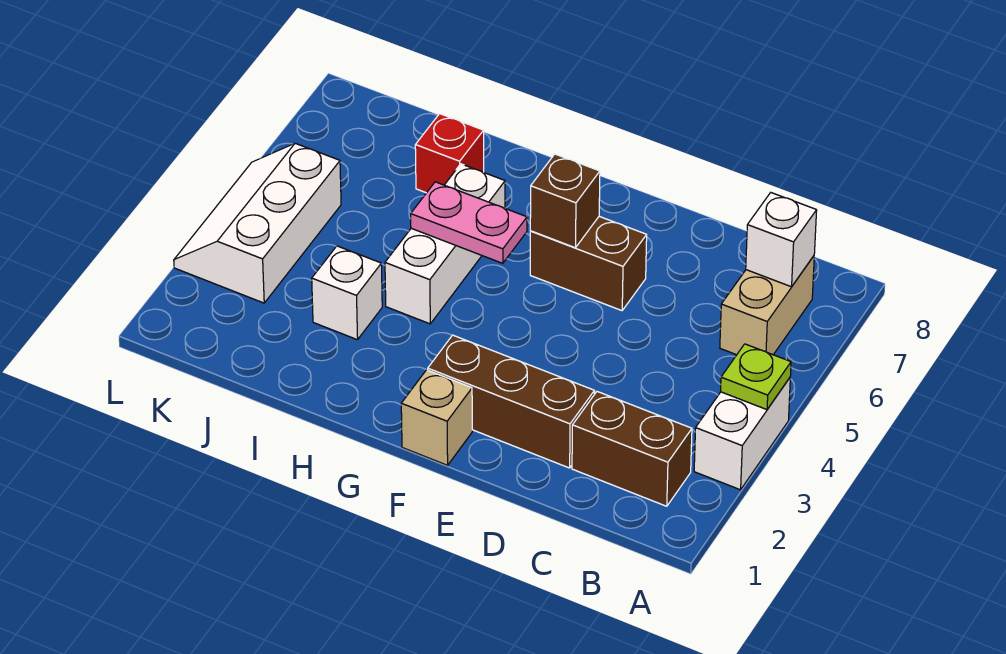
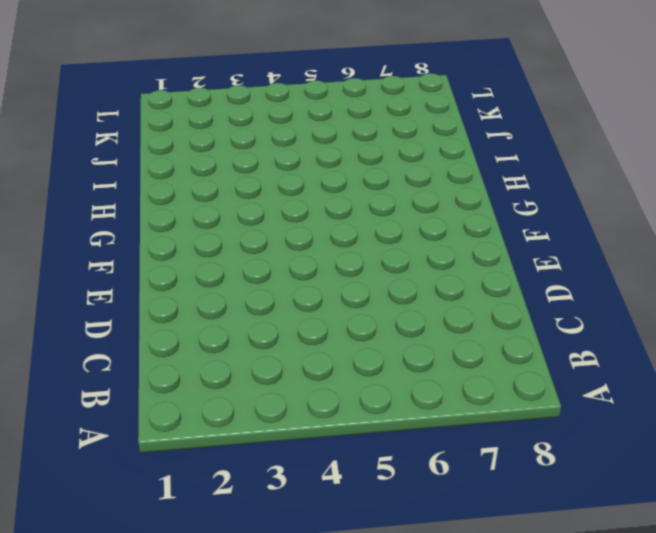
none -> white 1x2 brick [694,378,790,490]
none -> brown 1x2 brick [572,392,692,506]
none -> tan 1x2 brick [720,256,814,355]

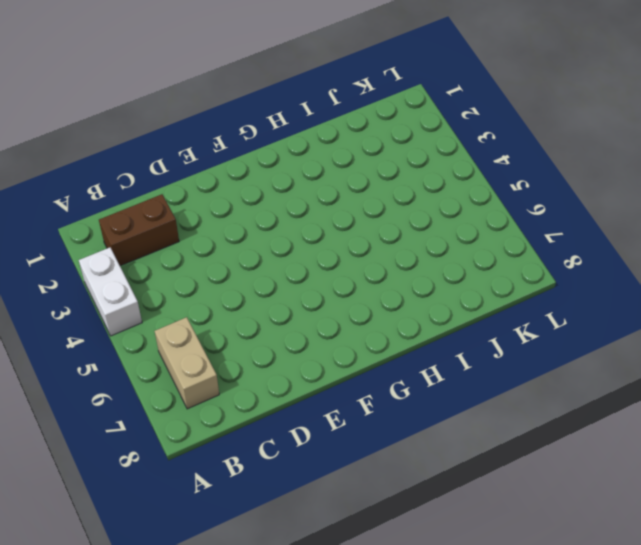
none -> brown 1x3 brick [428,335,594,468]
none -> brown 1x2 brick [530,216,647,311]
none -> tan 1x1 brick [401,370,472,465]

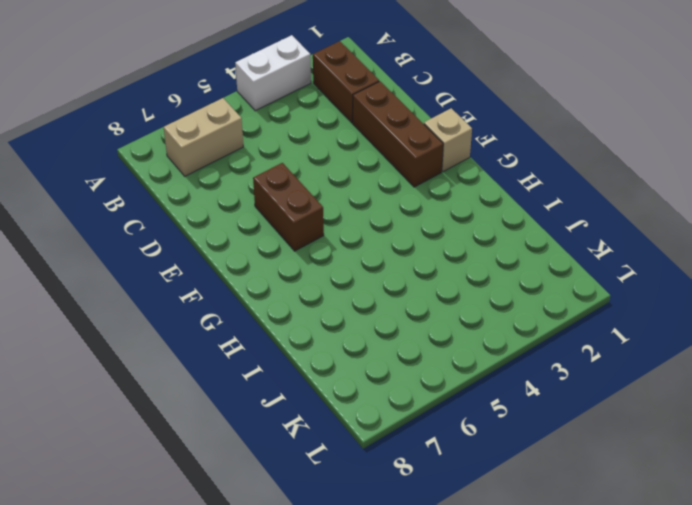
none -> white 1x3 brick [385,164,505,324]
none -> white 1x1 brick [312,246,382,340]
none -> red 1x1 brick [415,114,484,193]

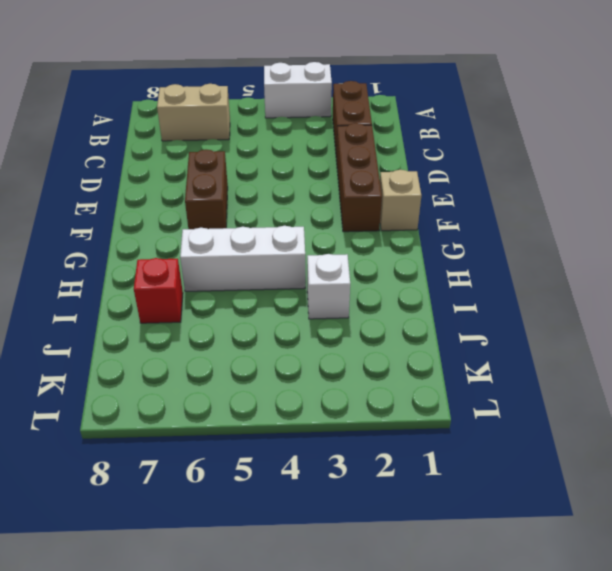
none -> white 2x3 slope [174,143,341,303]
none -> lime 1x1 plate [721,344,791,410]
none -> white 1x1 brick [746,193,817,287]

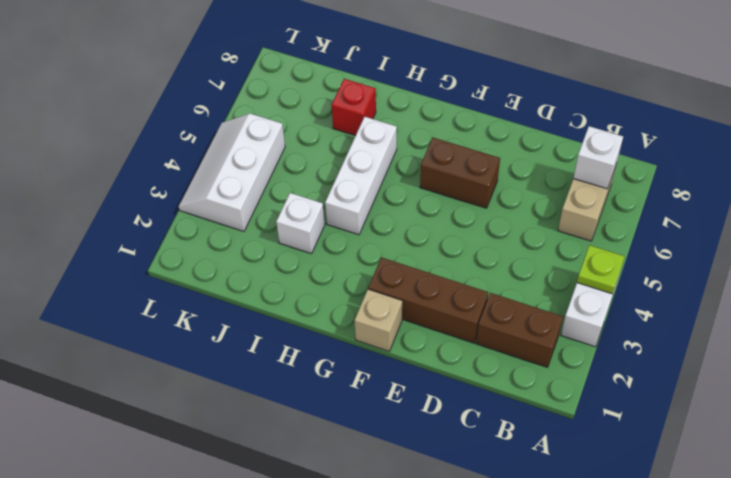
none -> brown 1x1 brick [530,154,600,248]
none -> pink 1x2 plate [411,182,527,263]

